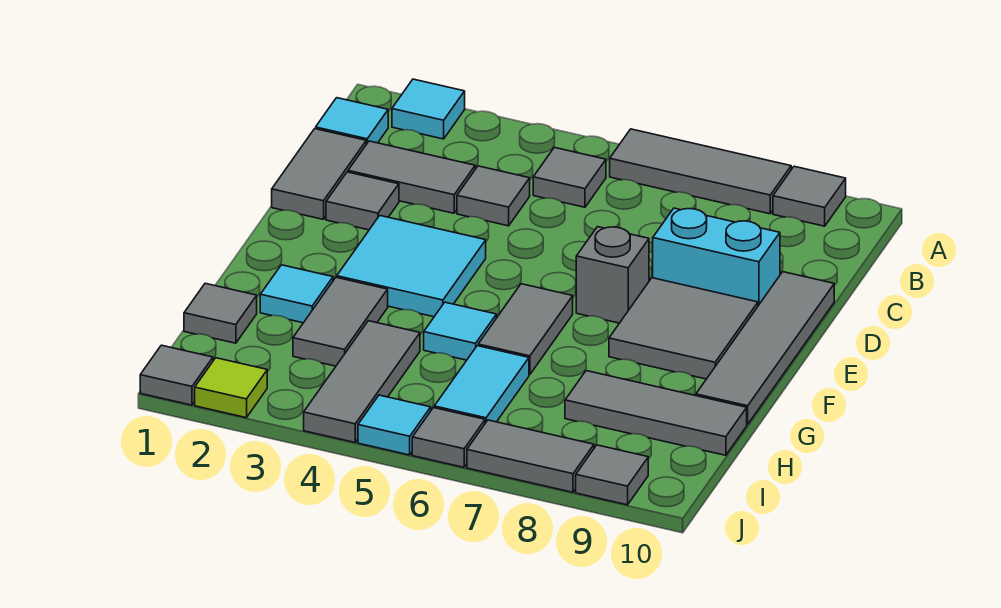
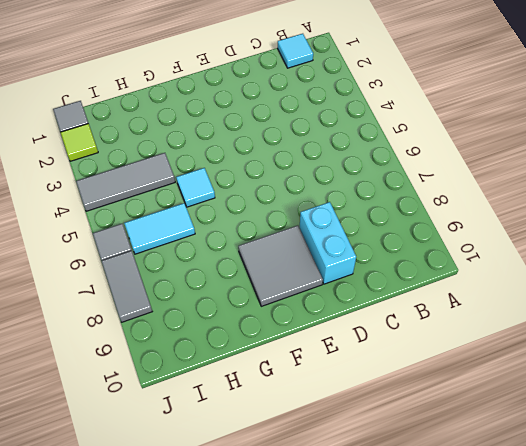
none -> cyan 1x1 tile [392,79,465,139]
none -> grey 1x3 tile [610,129,791,214]
none -> grey 1x1 tile [773,166,846,226]

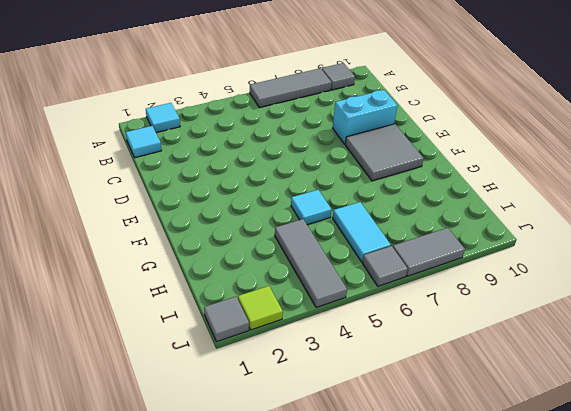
none -> grey 1x1 tile [533,147,606,207]
none -> grey 1x2 tile [272,129,366,219]
none -> grey 1x2 tile [348,141,475,213]

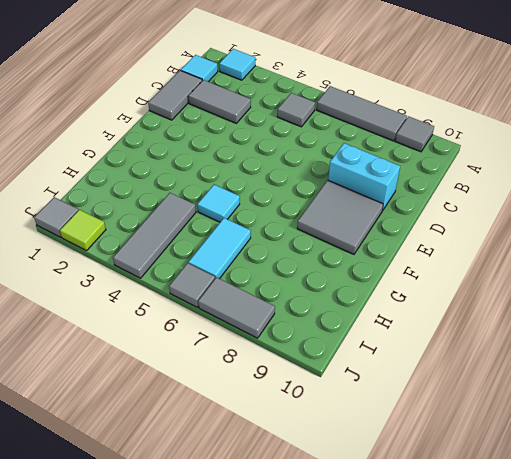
none -> grey 1x1 tile [457,166,530,226]
none -> grey 1x1 tile [326,172,399,230]
none -> grey 1x4 tile [696,272,834,424]

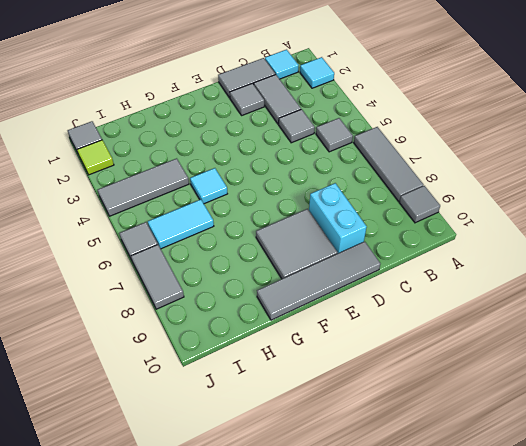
none -> cyan 2x2 tile [337,216,486,317]
none -> grey 1x1 brick [576,227,649,323]
none -> grey 1x2 tile [478,284,573,375]

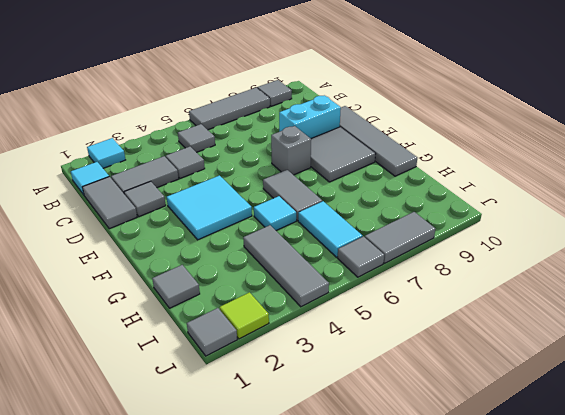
none -> cyan 1x1 tile [260,265,333,323]
none -> grey 1x2 tile [293,277,388,366]
none -> grey 1x3 tile [565,371,747,455]

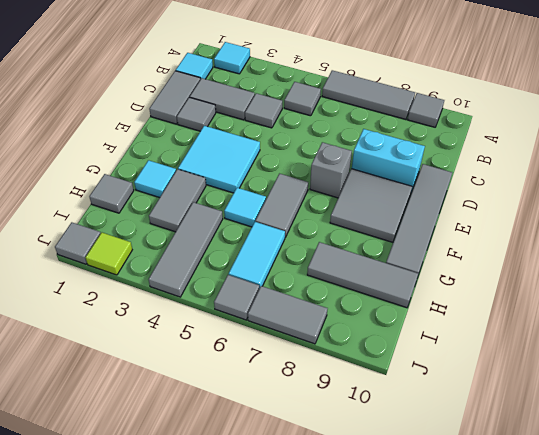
none -> cyan 1x1 tile [358,395,431,455]
none -> grey 1x1 tile [576,445,648,505]

